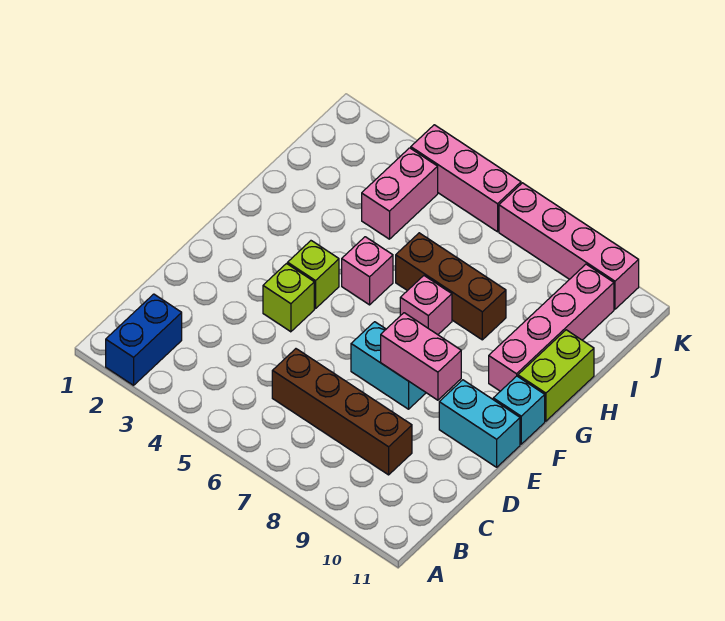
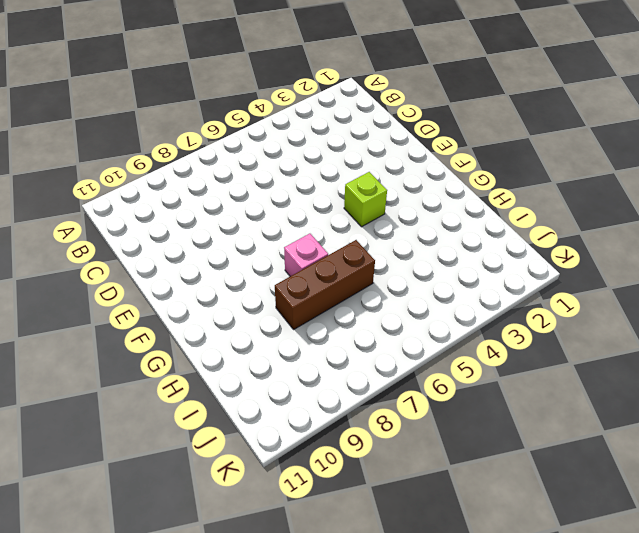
none -> blue 1x2 brick [106,294,182,385]
none -> brown 1x4 brick [272,349,412,475]
none -> lime 1x1 brick [263,264,314,332]

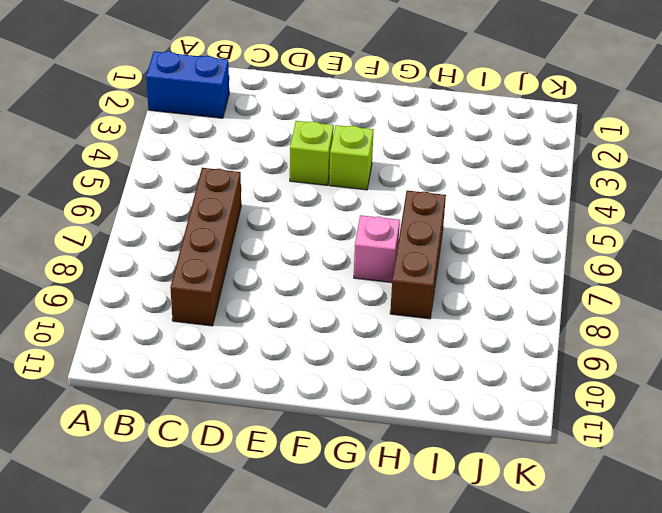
none -> cyan 1x2 brick [351,322,426,409]
none -> cyan 1x2 brick [439,380,520,467]
none -> cyan 1x1 brick [493,376,545,444]

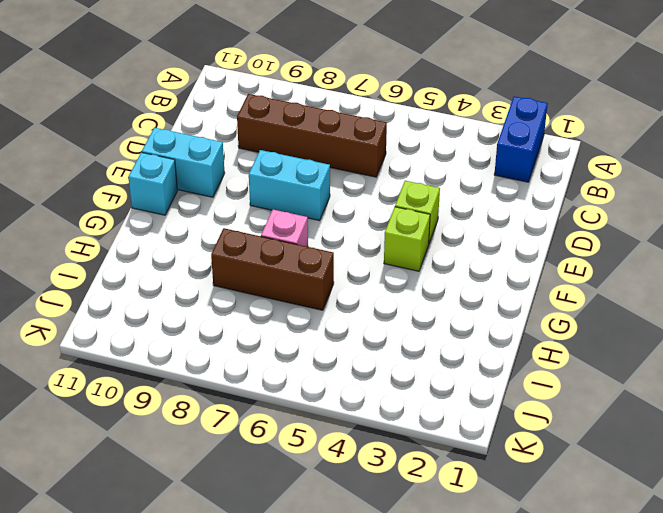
none -> pink 1x1 brick [342,237,393,305]
none -> pink 1x4 brick [489,264,614,391]
none -> lime 1x2 brick [518,330,594,421]

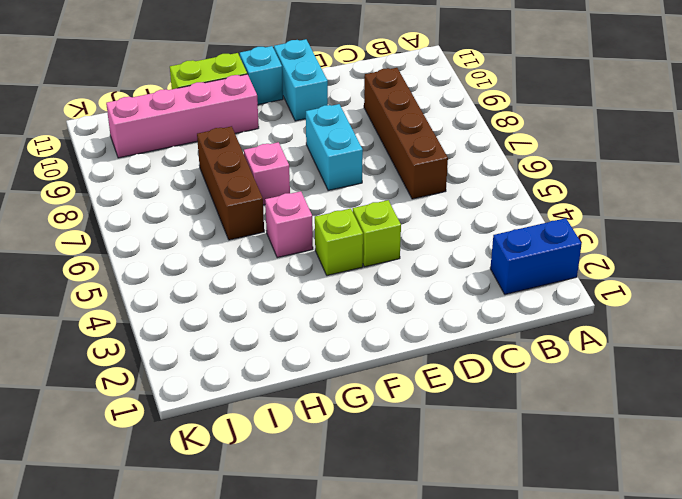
none -> pink 1x2 brick [362,148,438,239]
none -> pink 1x3 brick [411,125,521,232]
none -> pink 1x4 brick [499,183,639,309]

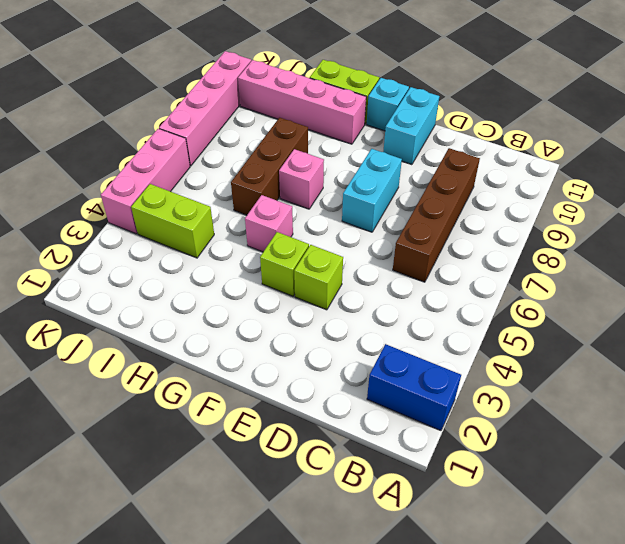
lime 1x2 brick [131,184,214,258] -> pink 1x2 brick [362,148,438,239]
none -> pink 1x2 brick [381,313,461,400]

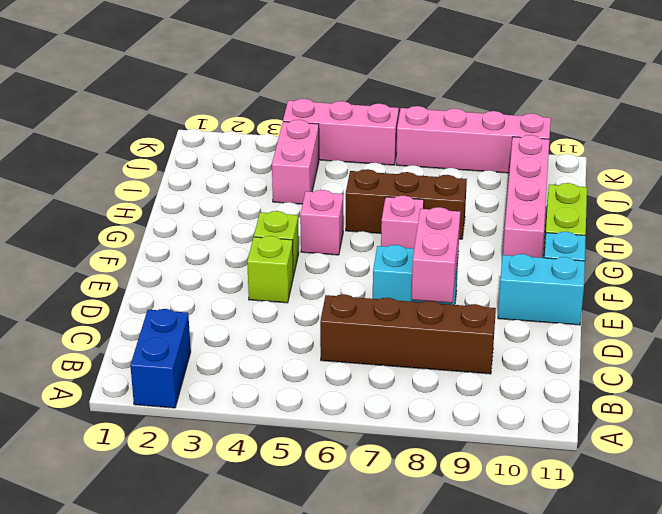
pink 1x2 brick [412,207,460,303] -> pink 1x2 brick turned to [381,313,461,400]

